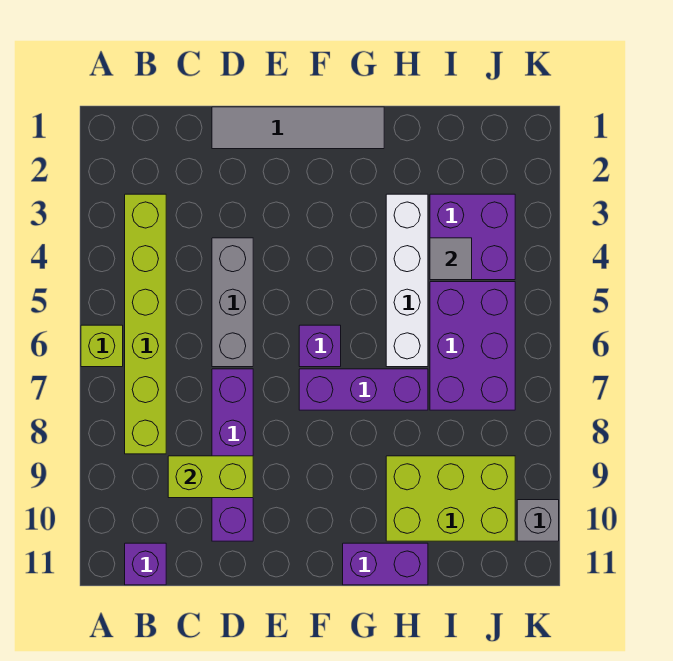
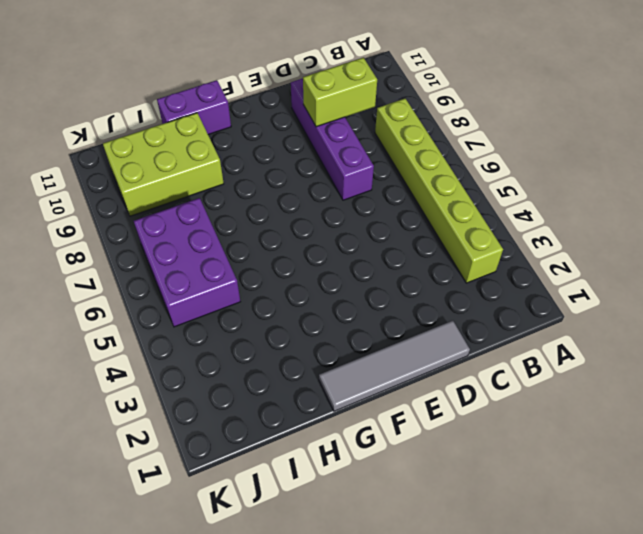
none -> lime 1x1 brick [81,325,123,367]
none -> purple 1x1 brick [125,543,166,585]
none -> grey 1x3 brick [212,238,253,367]

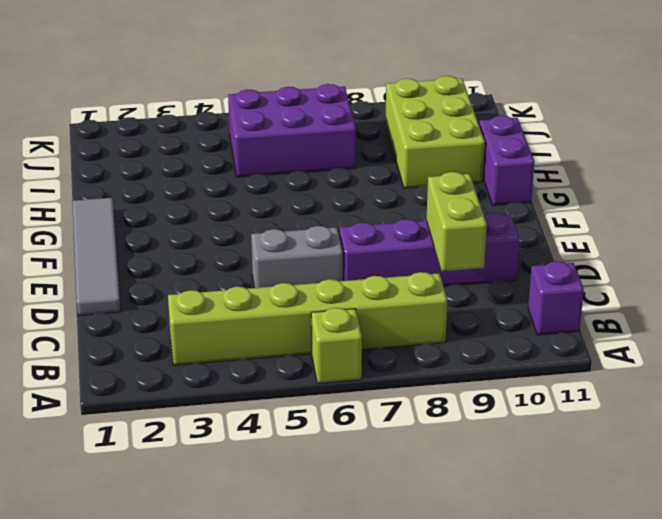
grey 1x2 brick [251,226,343,288] -> grey 1x3 brick [212,238,253,367]
none -> purple 1x1 brick [299,325,341,367]
none -> purple 1x3 brick [299,369,428,410]
none -> white 1x4 brick [386,194,428,367]

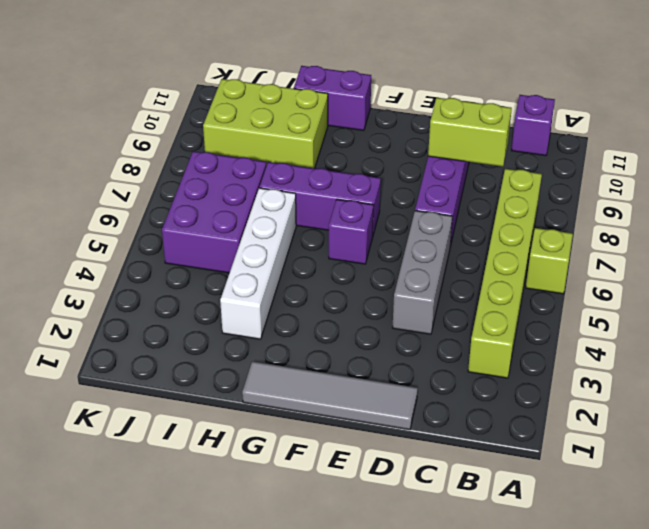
none -> purple 2x2 brick [430,194,515,280]
none -> grey 1x1 brick [517,500,559,541]
none -> grey 1x1 tile [430,238,472,280]

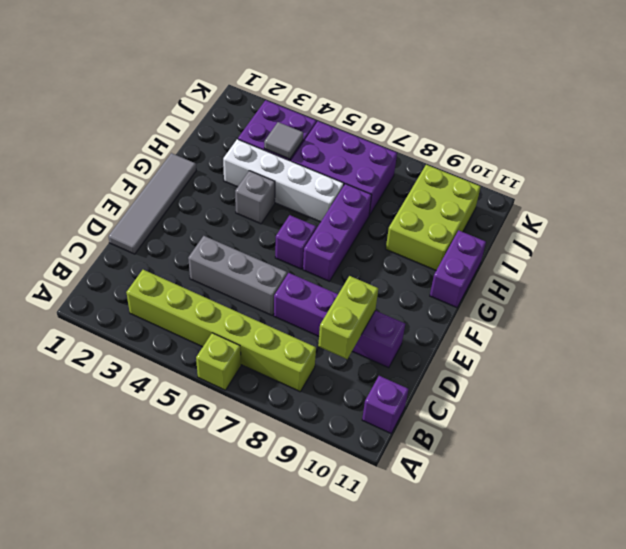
grey 1x1 brick [235,171,275,224] -> grey 1x1 brick moved to [517,500,559,541]

